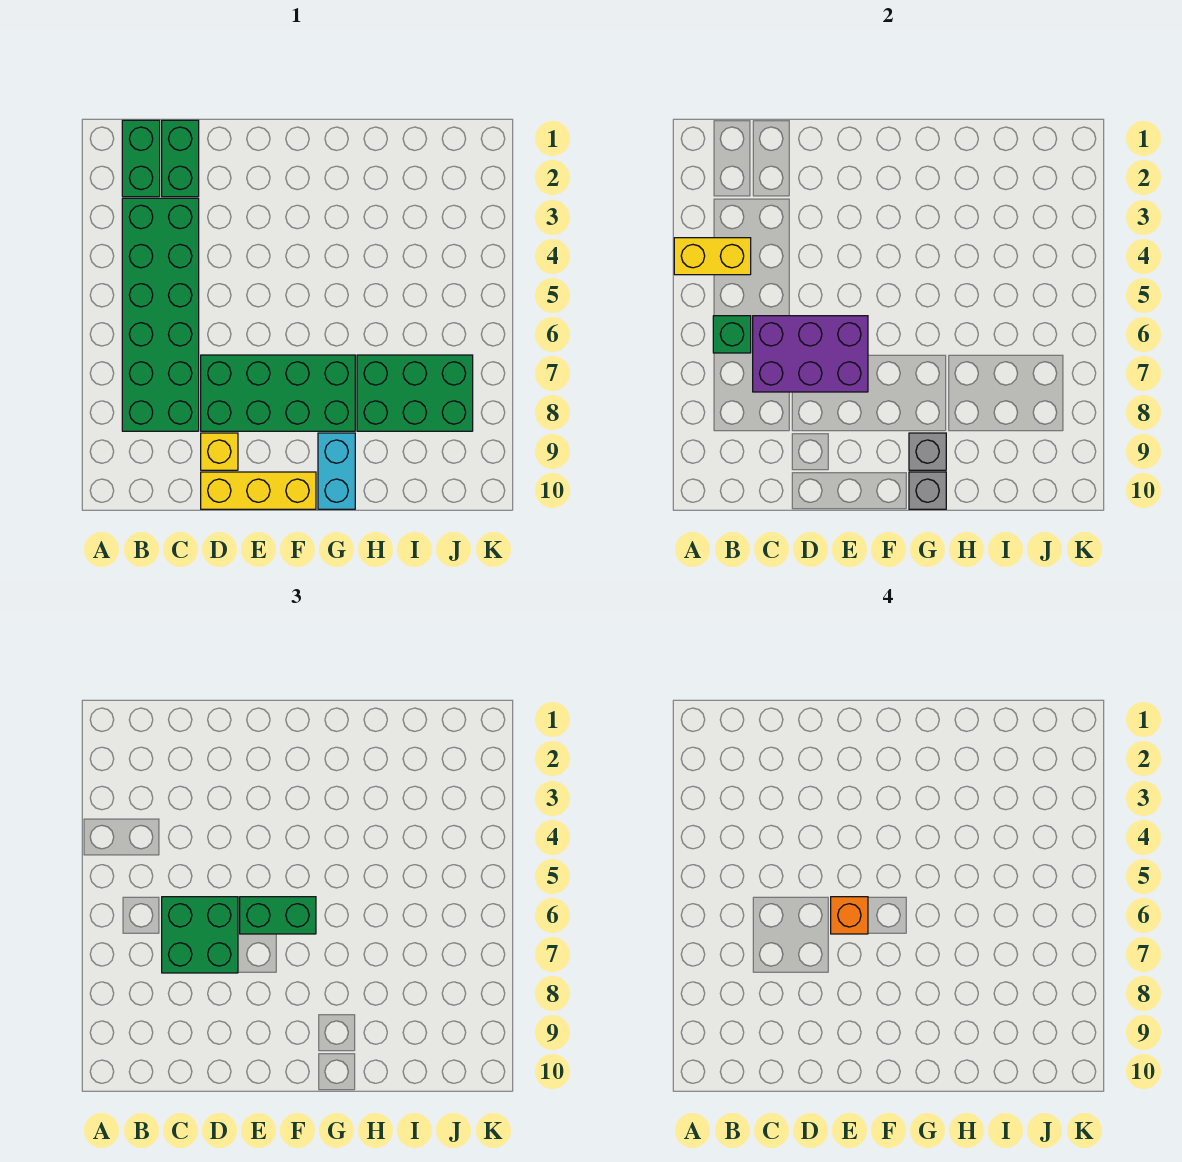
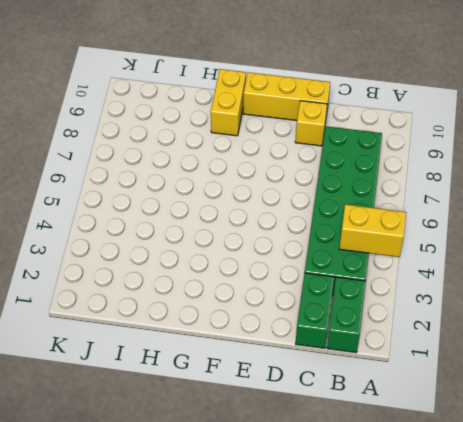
yellow 1x2 brick [211,69,246,136] -> cyan 1x2 brick [318,433,355,509]
none -> green 2x4 brick [201,355,355,431]
none -> green 2x3 brick [357,355,473,431]
none -> green 1x1 brick [713,316,751,353]

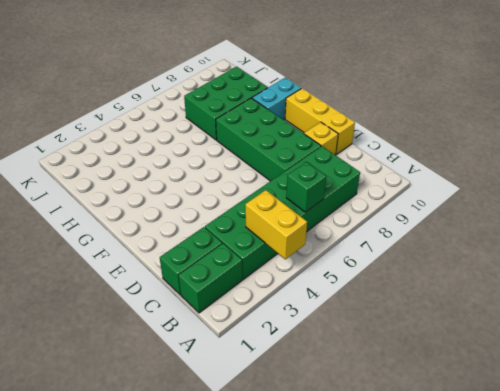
green 2x3 brick [184,67,268,140] -> green 2x3 brick turned to [357,355,473,431]
none -> purple 2x3 brick [753,316,868,392]
none -> grey 1x1 brick [909,433,946,470]
none -> grey 1x1 brick [909,472,946,509]

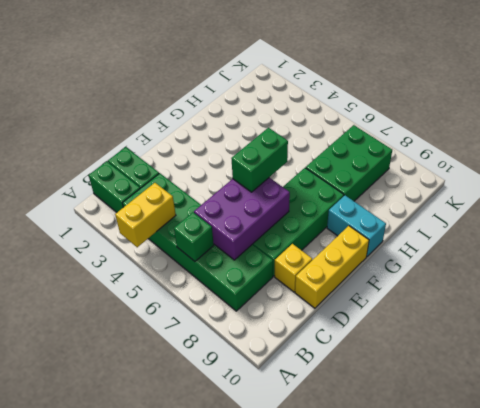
none -> grey 1x1 brick [909,433,946,470]
none -> grey 1x1 brick [909,472,946,509]
none -> green 2x2 brick [162,897,238,973]

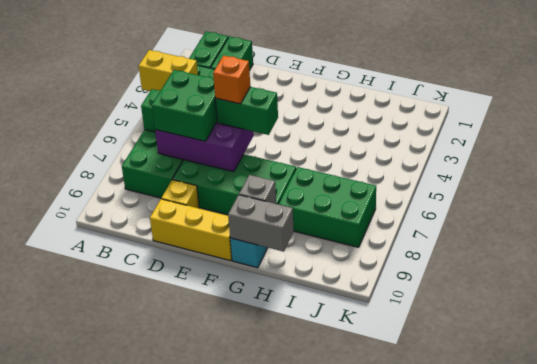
grey 1x2 brick [228,195,294,252] -> grey 1x1 brick [909,472,946,509]

